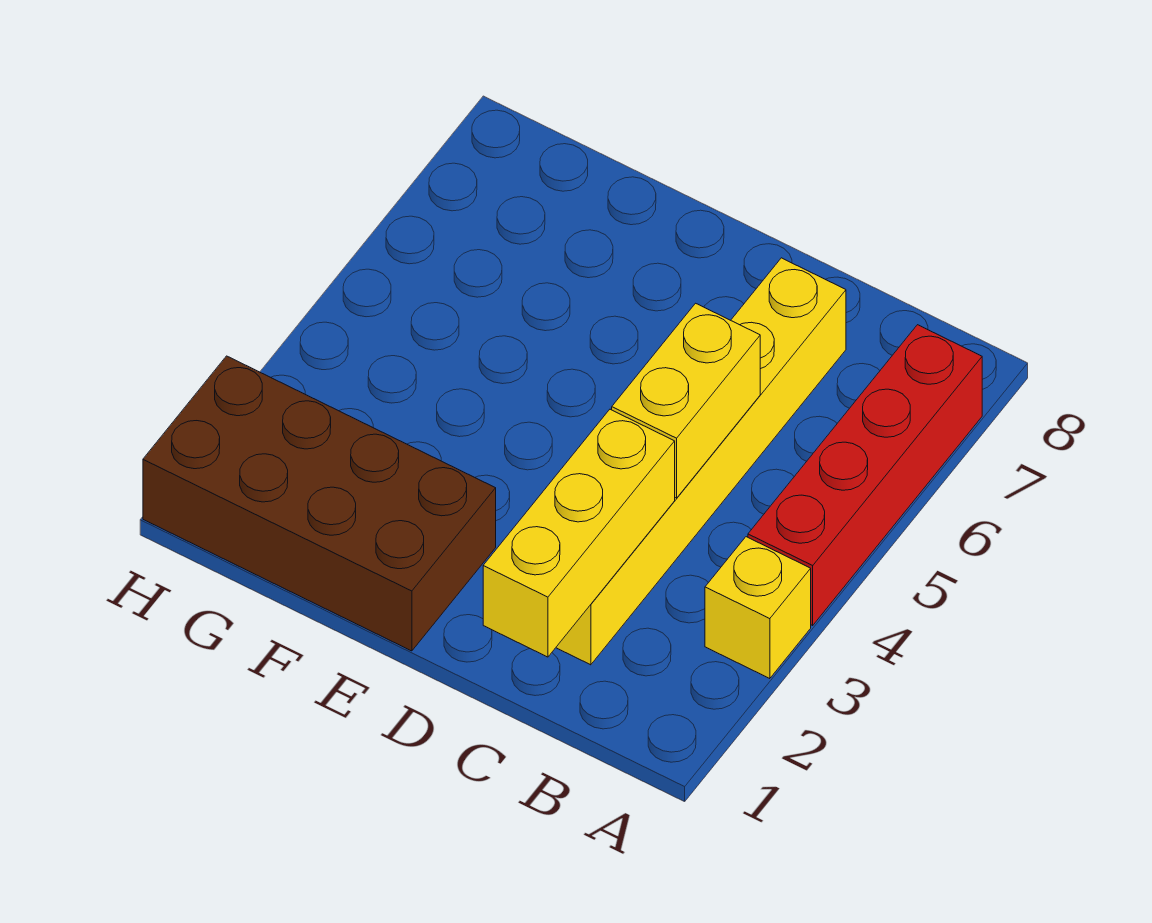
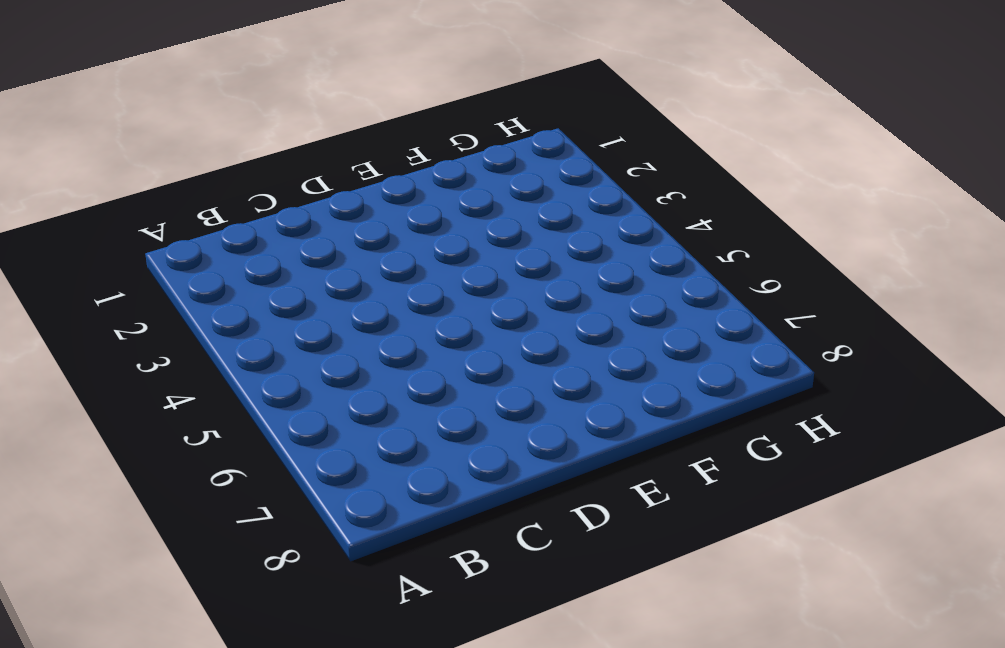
none -> yellow 1x1 brick [705,537,811,679]
none -> red 1x4 brick [748,325,982,625]

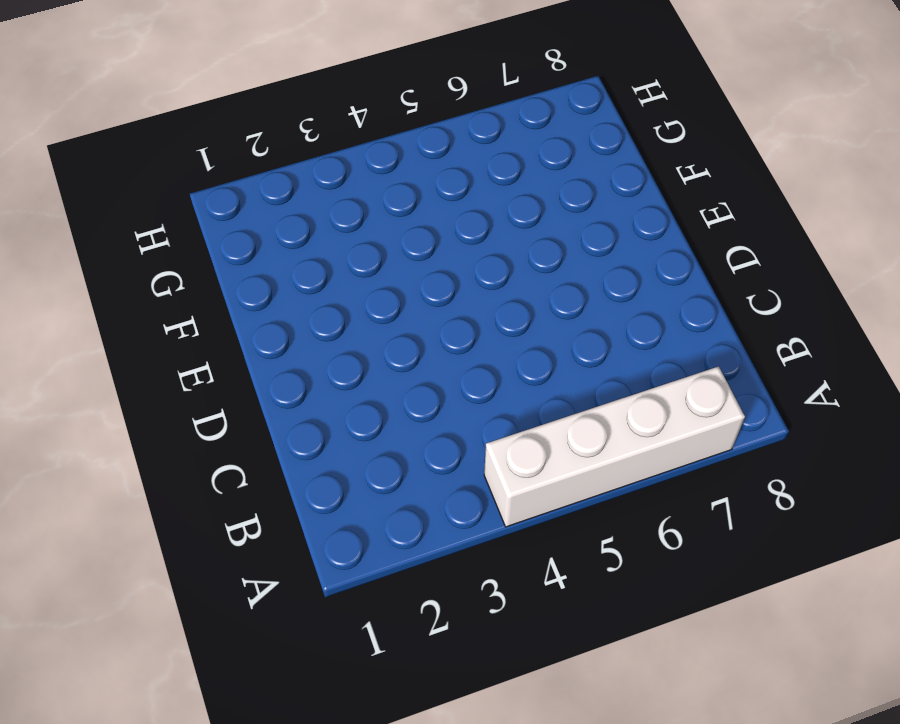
white 1x4 brick [484,366,745,527] -> red 1x4 brick [748,325,982,625]
none -> yellow 1x1 brick [705,537,811,679]
none -> yellow 1x6 brick [556,258,846,665]

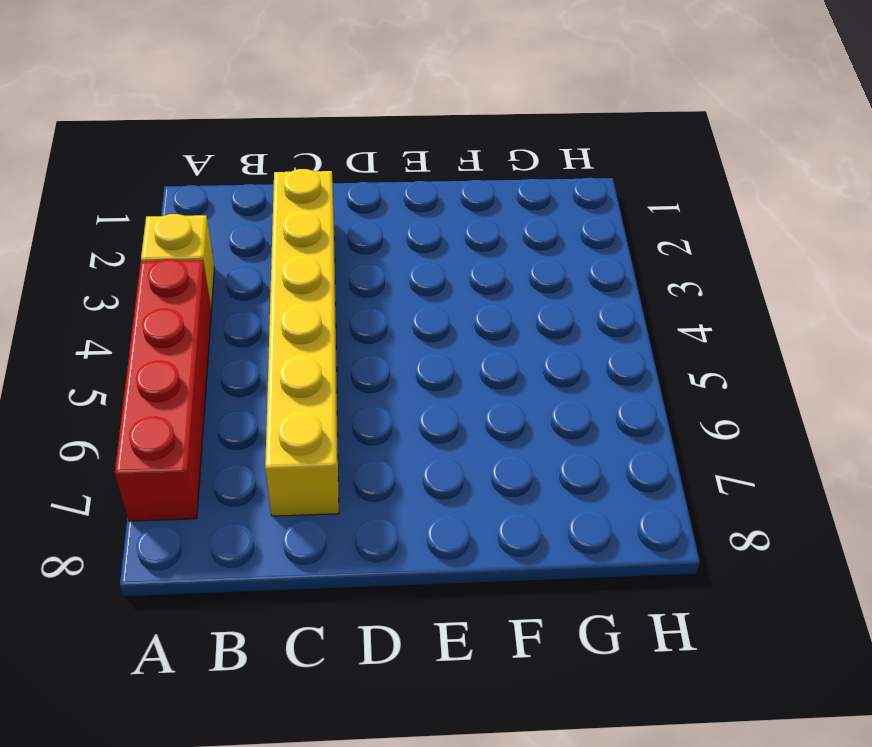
none -> brown 2x4 brick [143,356,496,651]
none -> yellow 1x3 brick [483,409,675,657]

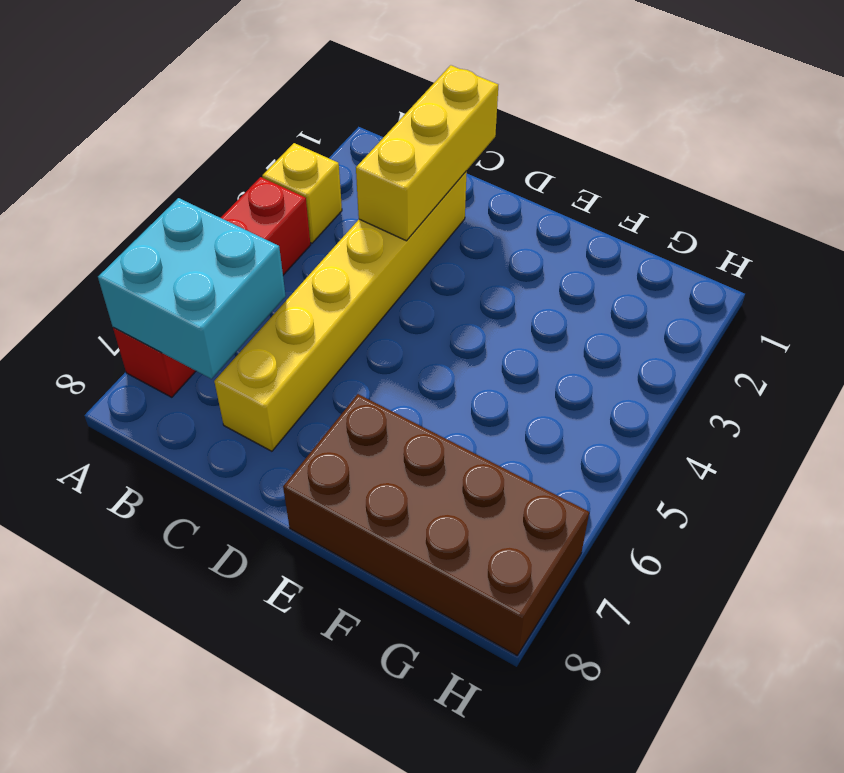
cyan 2x2 brick [98,198,286,379] -> none
brown 2x4 brick [283,394,589,655] -> brown 2x4 brick moved to [143,356,496,651]
none -> yellow 1x2 brick [612,303,760,498]

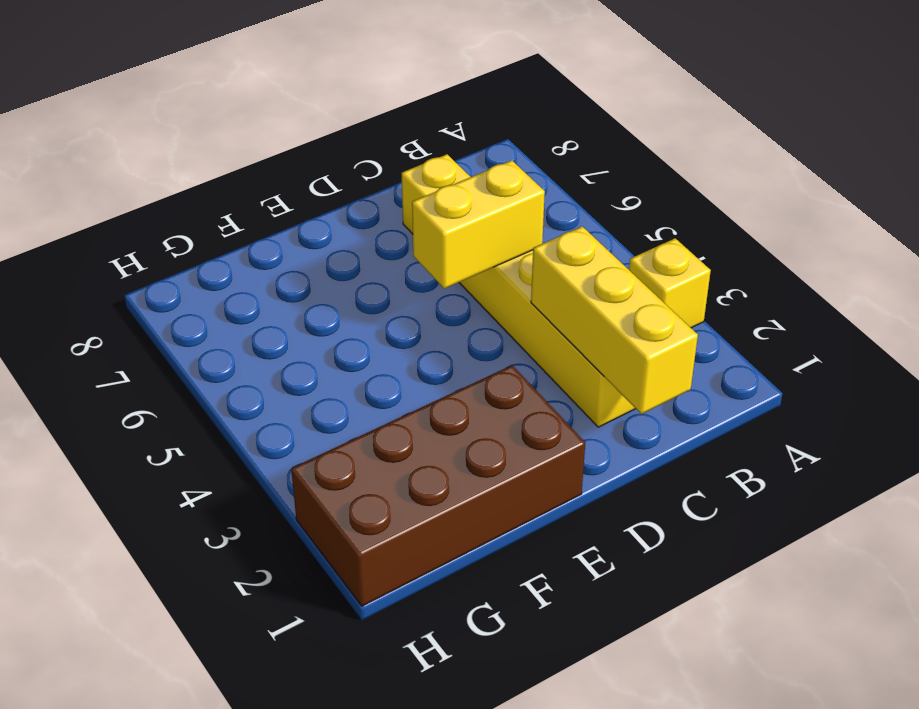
yellow 1x2 brick [412,160,545,289] -> yellow 1x2 brick turned to [612,303,760,498]
none -> red 1x4 brick [748,325,982,625]

